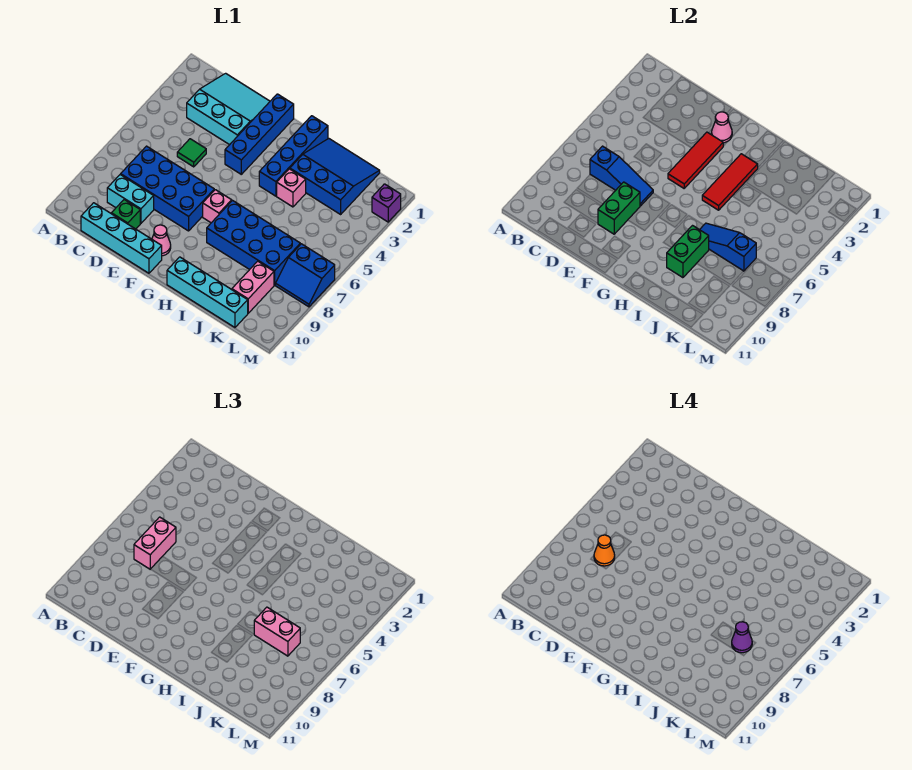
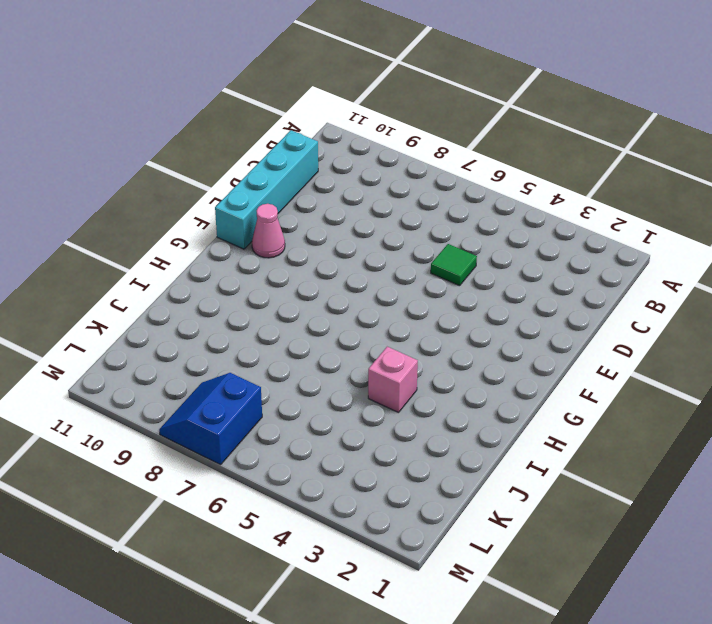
none -> cyan 3x3 slope [187,73,270,145]
none -> blue 2x4 brick [121,146,214,231]
none -> cyan 1x2 brick [107,175,154,223]

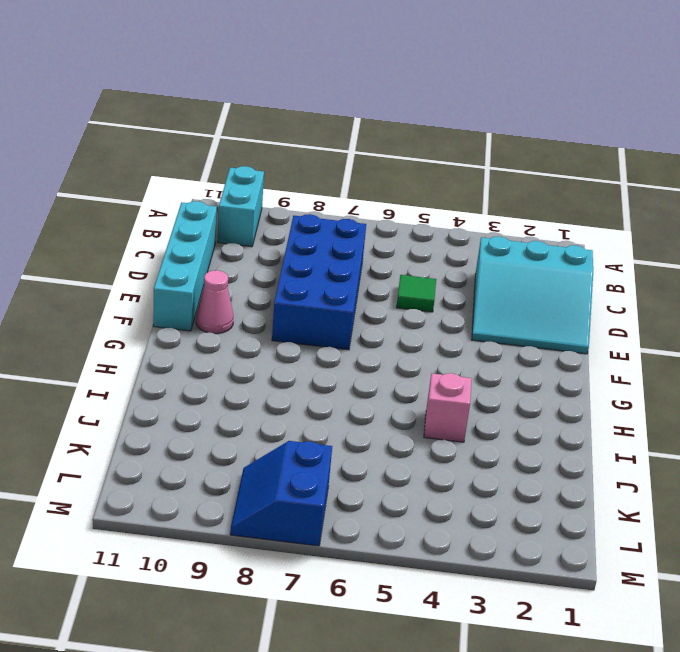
cyan 1x2 brick [218,166,264,247] -> cyan 1x2 brick moved to [107,175,154,223]
cyan 3x3 slope [472,236,593,354] -> cyan 3x3 slope turned to [187,73,270,145]
none -> green 1x1 brick [111,200,140,229]
none -> blue 1x4 brick [225,94,294,174]
none -> pink 1x1 brick [203,190,232,223]

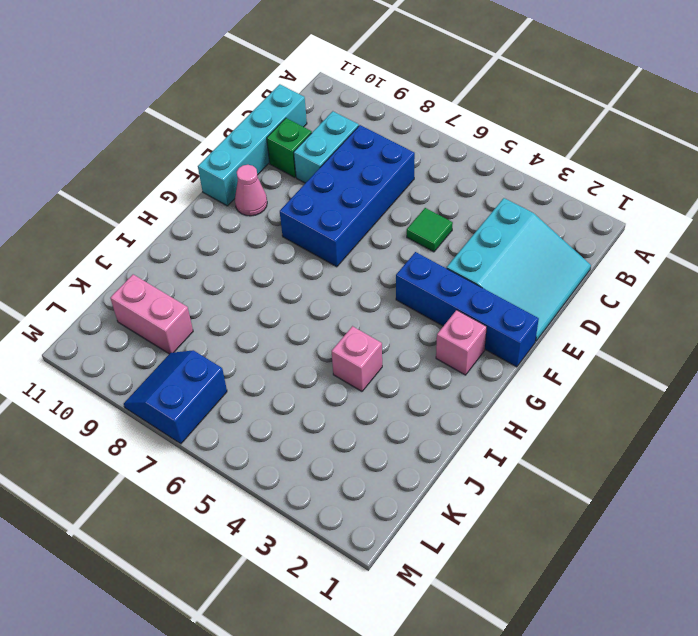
pink 1x1 brick [436,310,487,375] -> pink 1x1 brick moved to [203,190,232,223]
none -> blue 1x4 brick [259,116,328,196]
none -> blue 2x4 brick [207,201,300,285]
none -> cyan 1x4 brick [167,257,248,327]

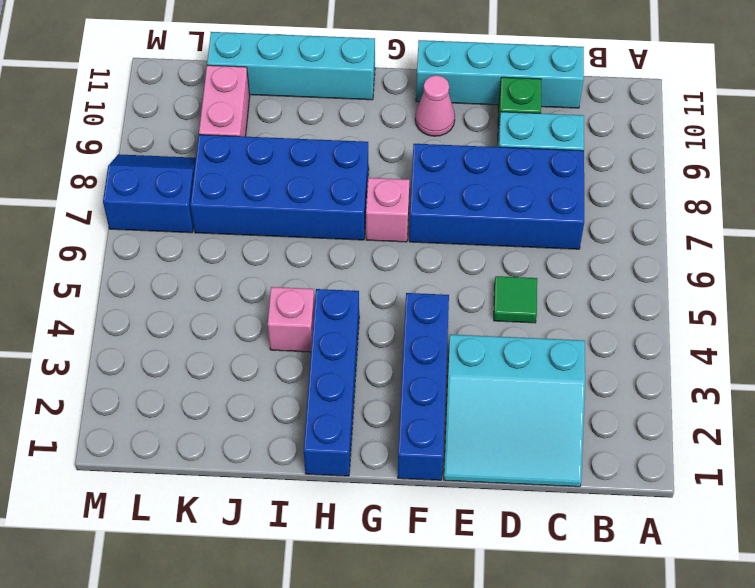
none -> blue 3x3 slope [290,138,380,214]
none -> purple 1x1 brick [372,184,401,222]
none -> blue 1x3 slope [590,146,653,206]

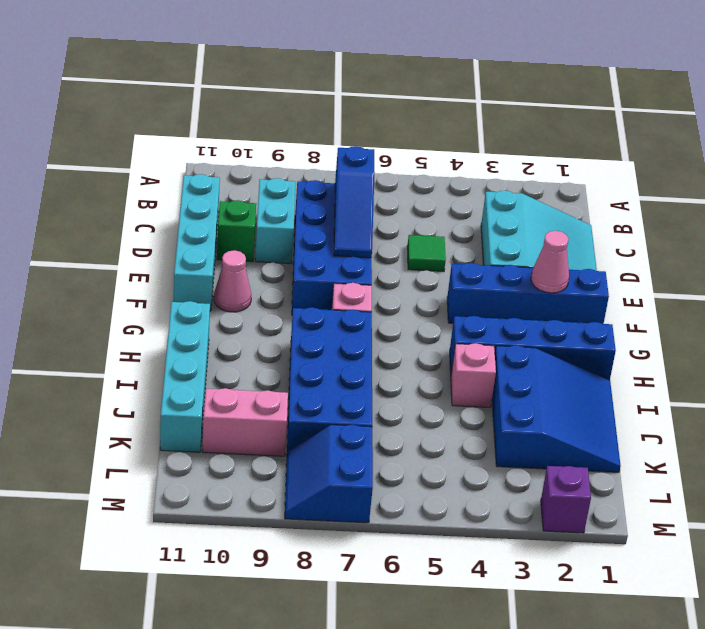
none -> green 1x2 brick [598,182,640,234]
none -> red 1x3 tile [668,132,723,188]
none -> red 1x3 tile [702,154,758,210]

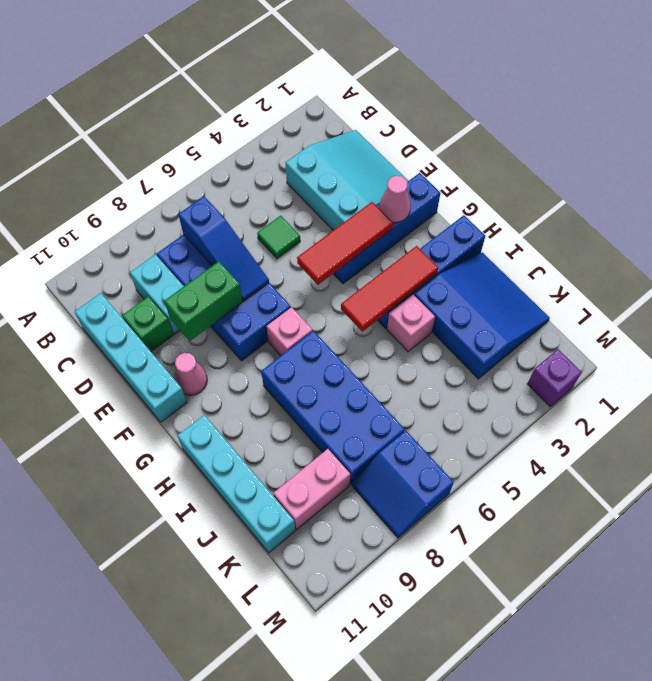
none -> blue 1x3 slope [700,223,756,271]
none -> green 1x2 brick [667,226,709,278]
none -> pink 1x2 brick [134,517,176,569]

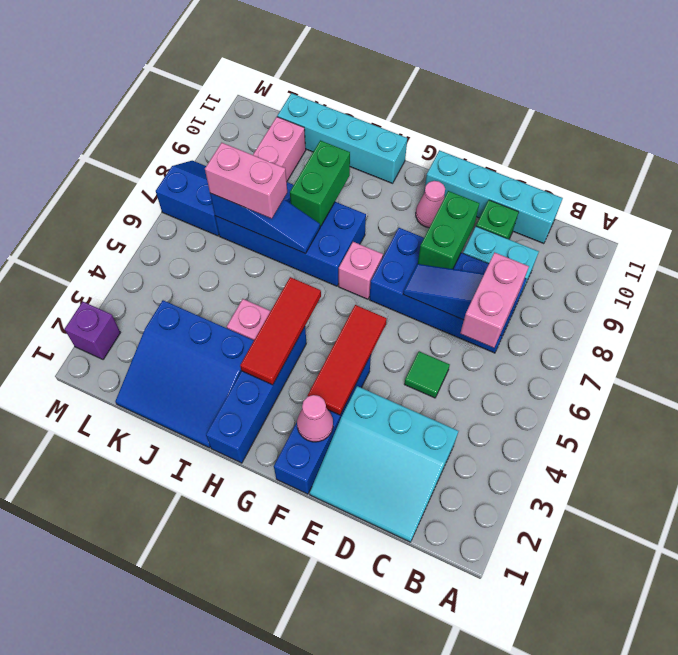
none -> orange 1x1 cone [594,535,615,566]
none -> purple 1x1 cone [732,622,752,653]

